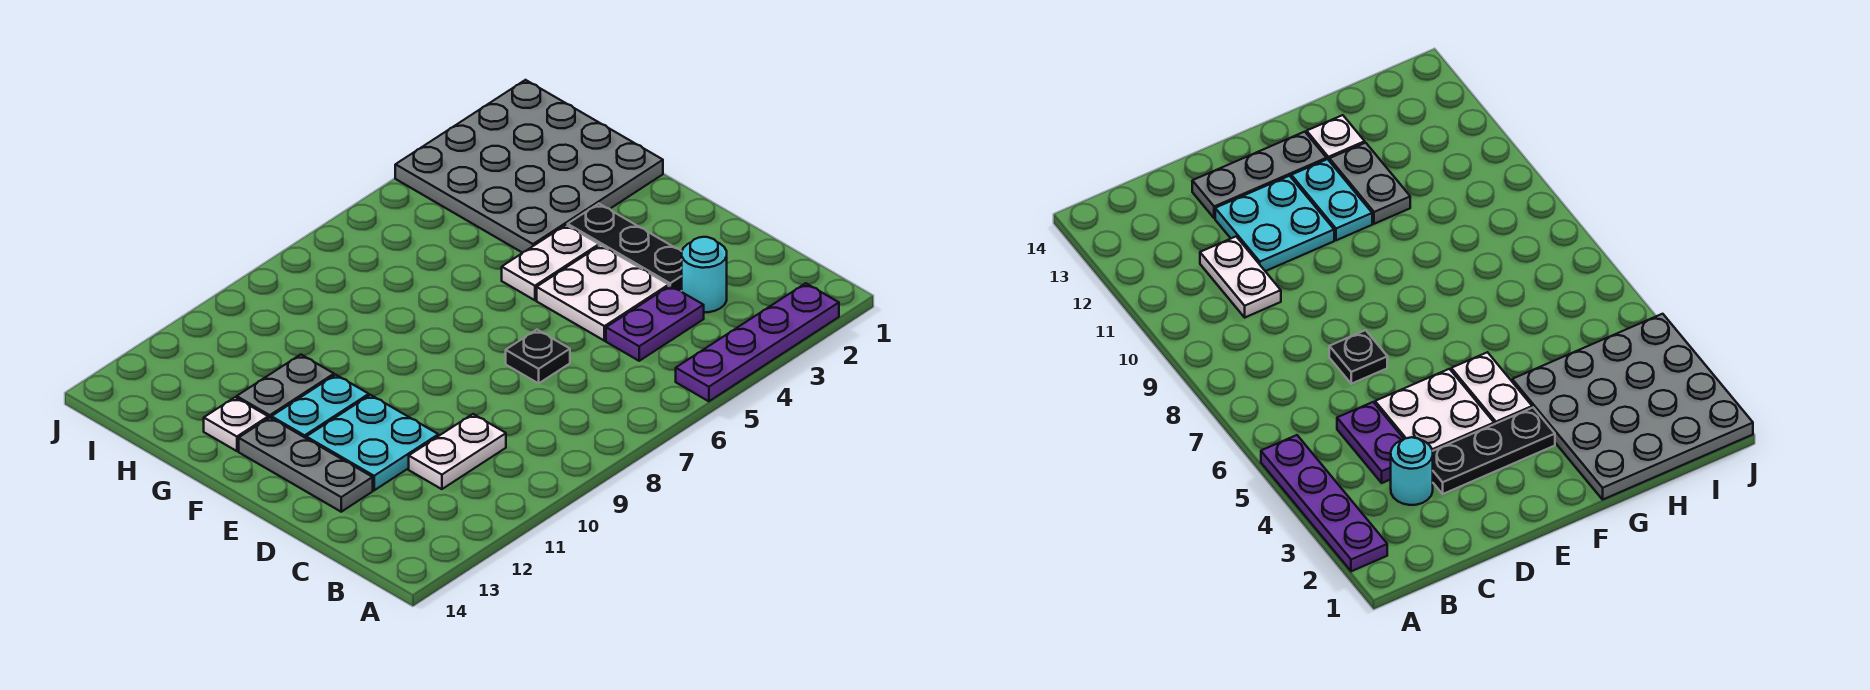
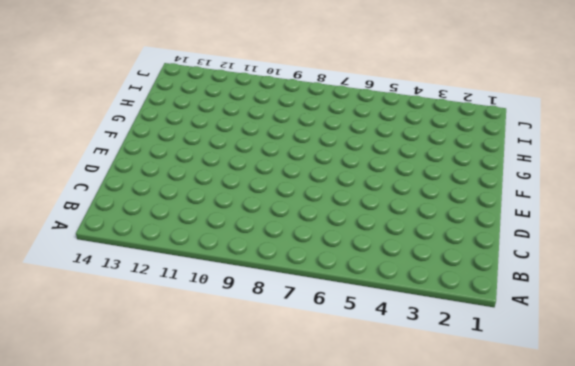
none -> purple 1x4 plate [676,283,839,401]
none -> cyan 1x1 round brick [682,237,727,312]
none -> purple 1x2 plate [606,286,704,361]

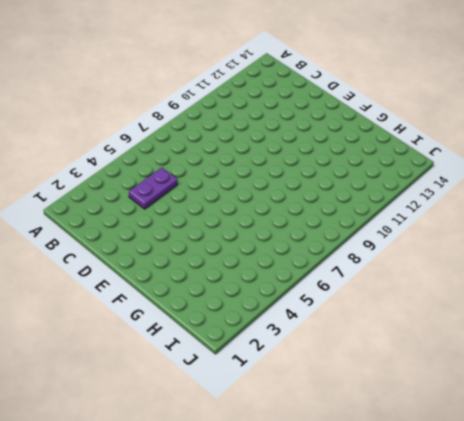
none -> purple 1x4 plate [676,283,839,401]
none -> cyan 1x1 round brick [682,237,727,312]
none -> white 1x2 plate [409,414,506,489]

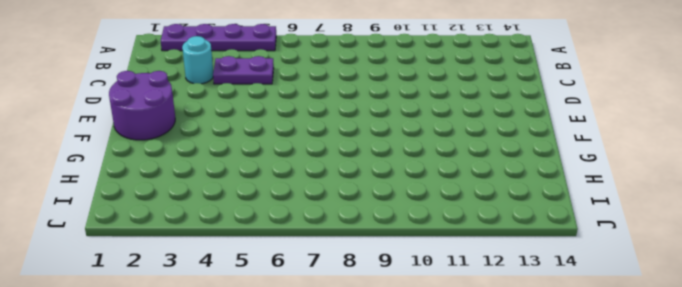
purple 2x2 round brick [109,71,175,140] -> none
none -> white 1x2 plate [409,414,506,489]
none -> black 1x3 plate [568,204,682,291]
none -> white 2x2 plate [537,245,669,341]

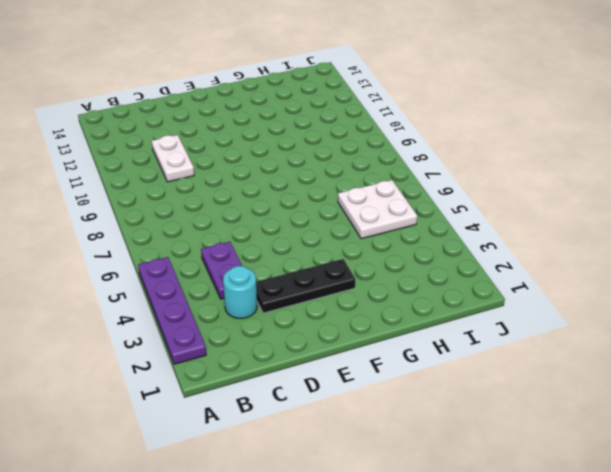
white 2x2 plate [338,180,417,239] -> white 2x2 plate moved to [537,245,669,341]
none -> black 1x1 plate [506,330,570,383]
none -> cyan 2x2 plate [306,395,438,490]
none -> grey 1x3 plate [239,418,373,512]

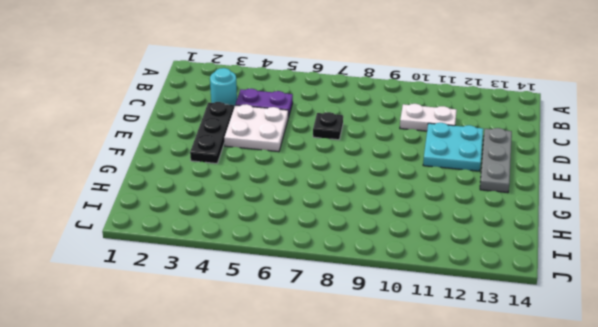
none -> purple 1x4 plate [676,283,839,401]
none -> white 1x2 plate [502,225,599,300]
none -> cyan 1x2 plate [271,375,369,438]

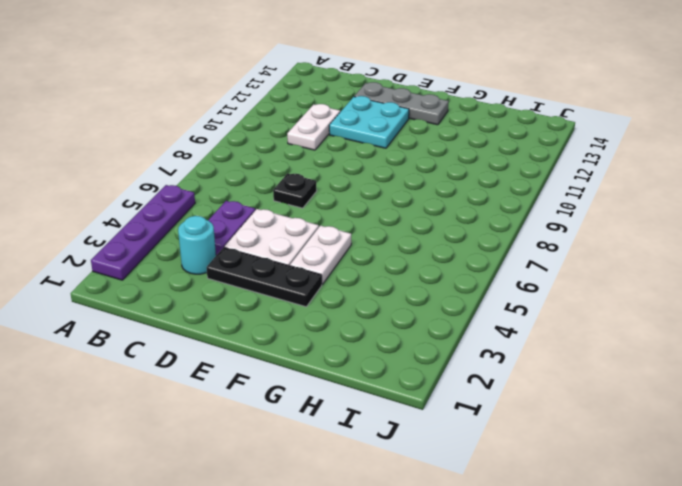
none -> cyan 1x2 plate [271,375,369,438]
none -> grey 4x4 plate [395,80,663,253]
none -> grey 1x2 plate [237,355,334,418]

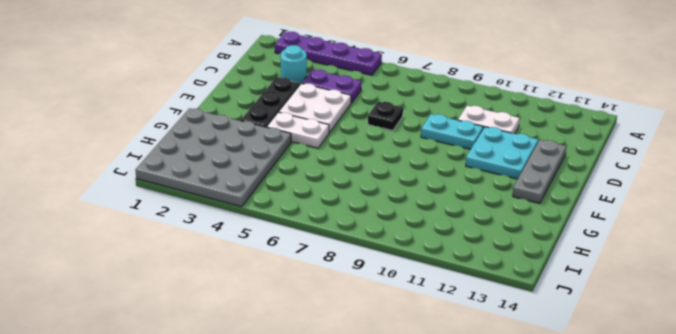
cyan 1x2 plate [421,114,483,149] -> cyan 1x2 plate moved to [271,375,369,438]
none -> grey 1x2 plate [237,355,334,418]
none -> white 1x1 plate [204,397,268,451]

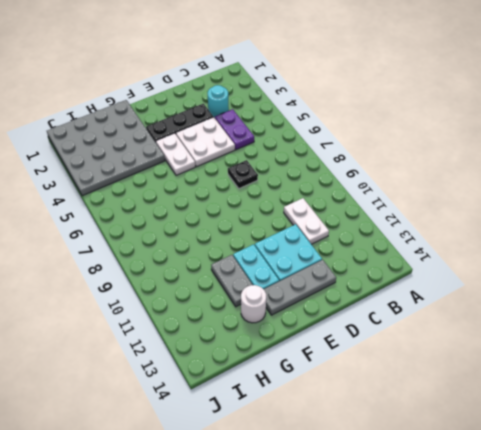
white 1x1 round brick [241,285,266,323] -> white 1x1 plate [204,397,268,451]
none -> purple 1x4 plate [676,283,839,401]

